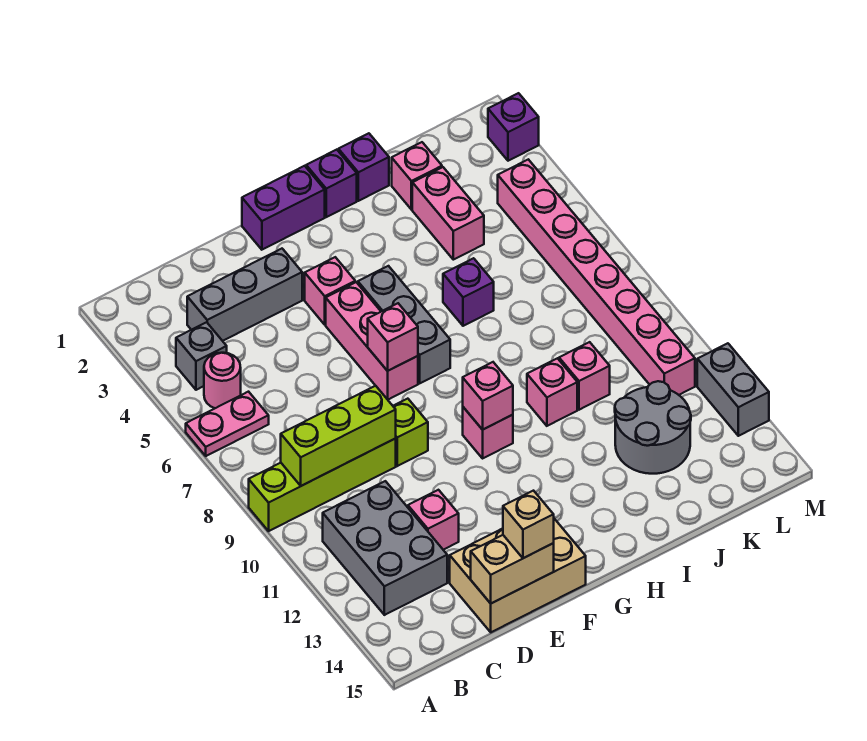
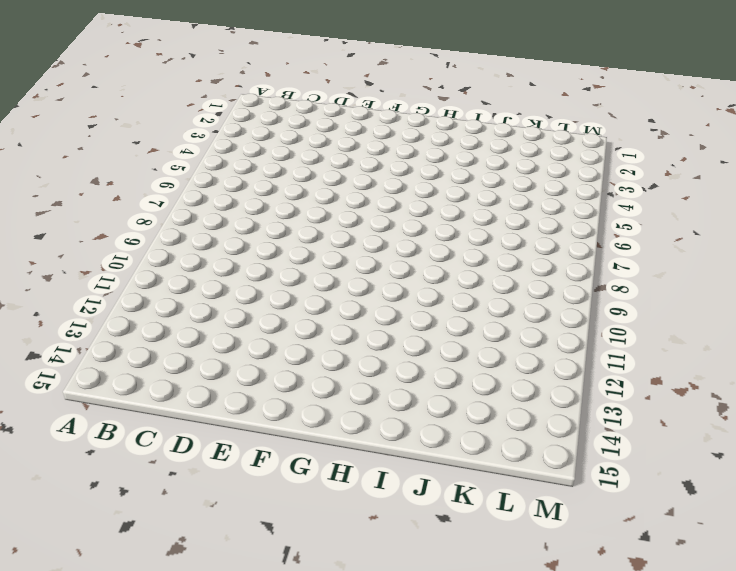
none -> pink 1x2 plate [186,392,269,456]
none -> lime 1x4 brick [249,438,396,531]
none -> grey 1x1 brick [176,322,227,390]
none -> pink 1x1 round brick [204,353,241,408]

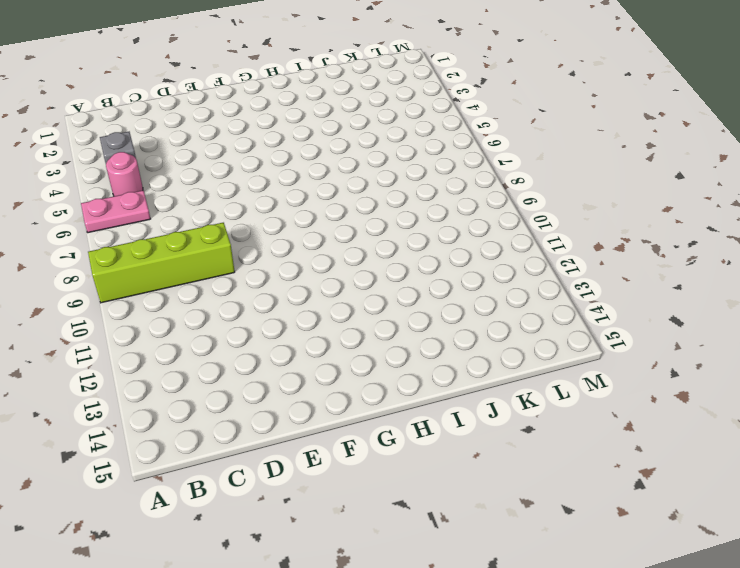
none -> grey 2x3 brick [323,481,447,615]
none -> grey 1x3 brick [187,249,302,341]
none -> pink 1x1 brick [408,490,459,550]
none -> tan 2x3 brick [450,519,586,632]

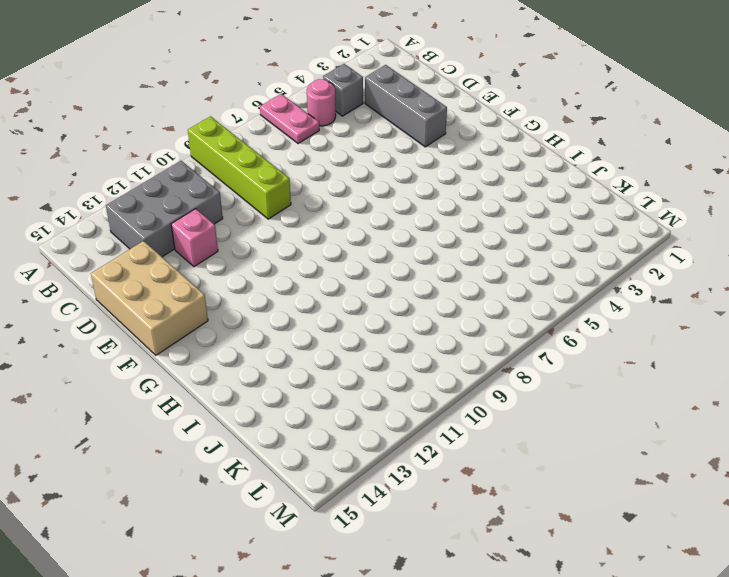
none -> lime 1x1 brick [393,399,428,466]
none -> purple 1x2 brick [242,166,325,250]
none -> pink 1x1 brick [305,257,355,325]
none -> pink 1x3 brick [326,282,418,400]

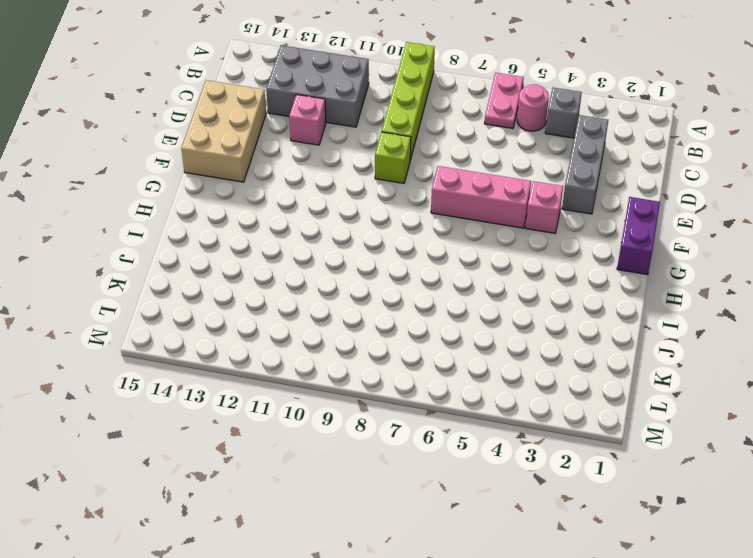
none -> grey 1x3 brick [358,266,450,383]
none -> pink 1x1 brick [463,407,513,458]
none -> purple 1x1 brick [306,150,357,217]
none -> purple 1x1 brick [338,133,389,201]

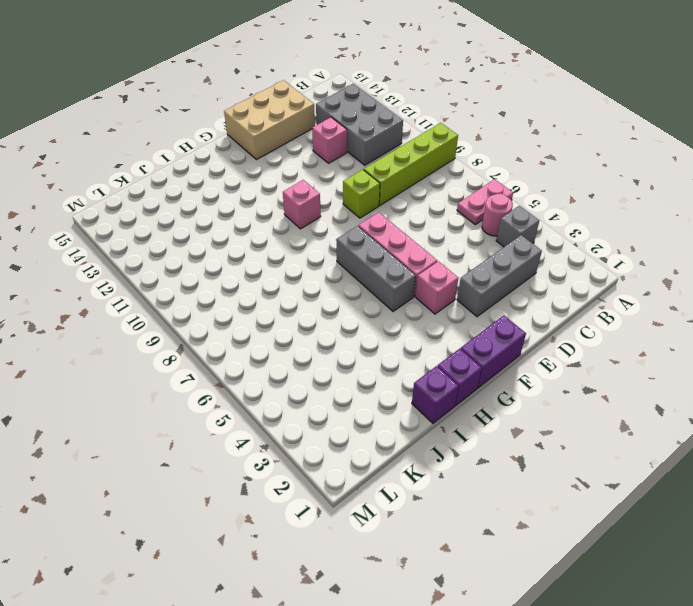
none -> purple 1x1 brick [443,258,494,326]
none -> pink 1x1 brick [527,358,577,426]
none -> pink 1x1 brick [392,142,442,210]
none -> pink 1x2 brick [412,167,484,260]

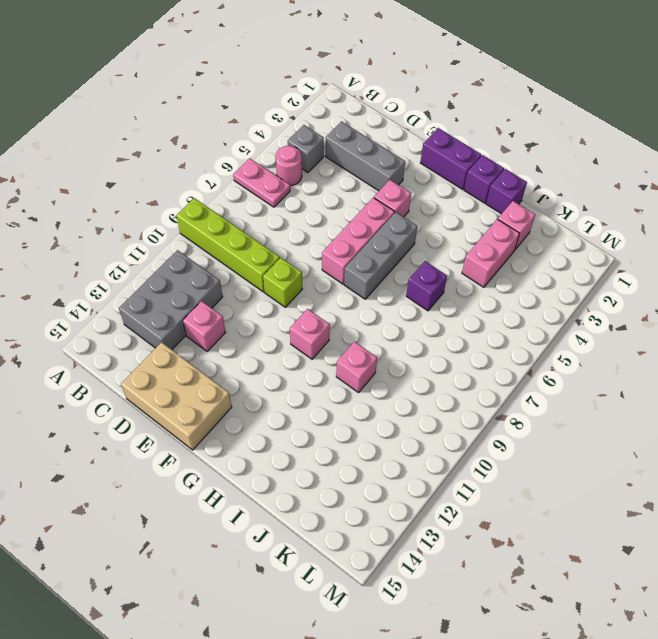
none -> pink 1x1 brick [559,342,610,410]
none -> grey 2x2 round brick [615,381,691,474]
none -> pink 1x8 brick [498,159,695,395]
none -> purple 1x1 brick [488,93,539,161]

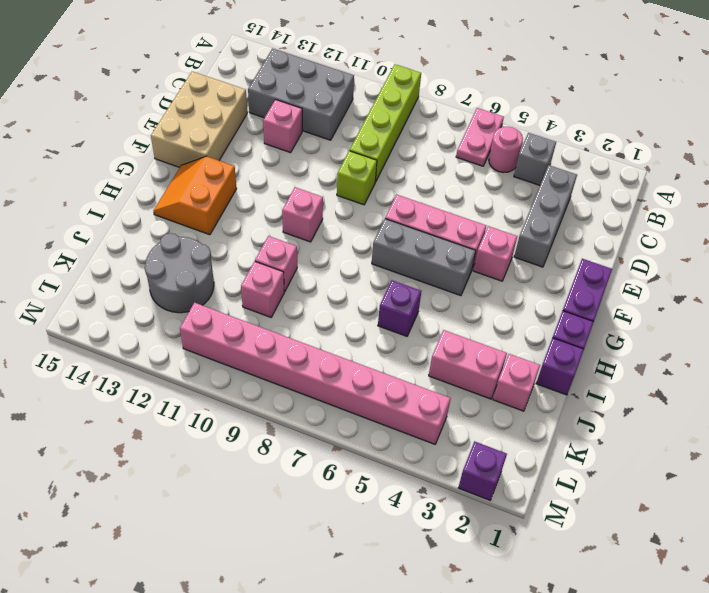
orange 2x2 slope [154,156,237,235] -> none
none -> grey 1x2 brick [697,343,769,436]
none -> lime 1x3 brick [281,386,396,486]
none -> tan 1x2 brick [471,535,554,603]
none -> pink 1x1 brick [368,303,418,371]

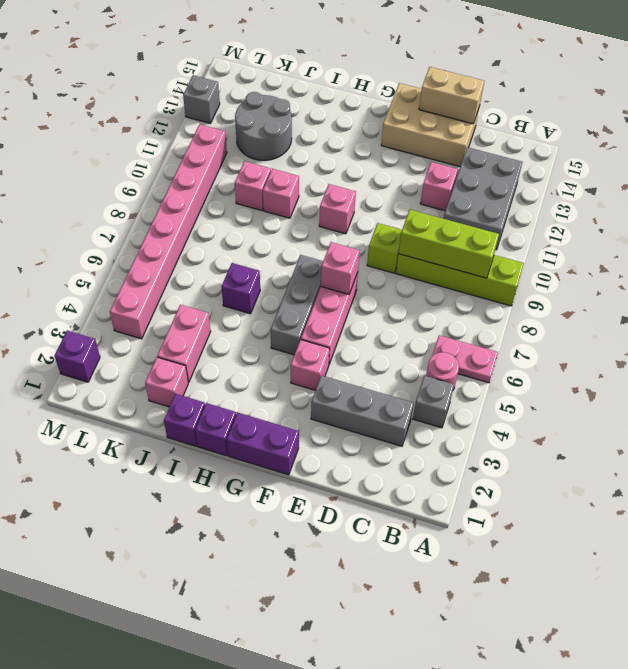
grey 1x1 brick [183,75,220,123] -> grey 1x2 brick [697,343,769,436]
none -> pink 1x1 brick [463,362,513,430]
none -> tan 1x1 brick [503,491,554,558]

